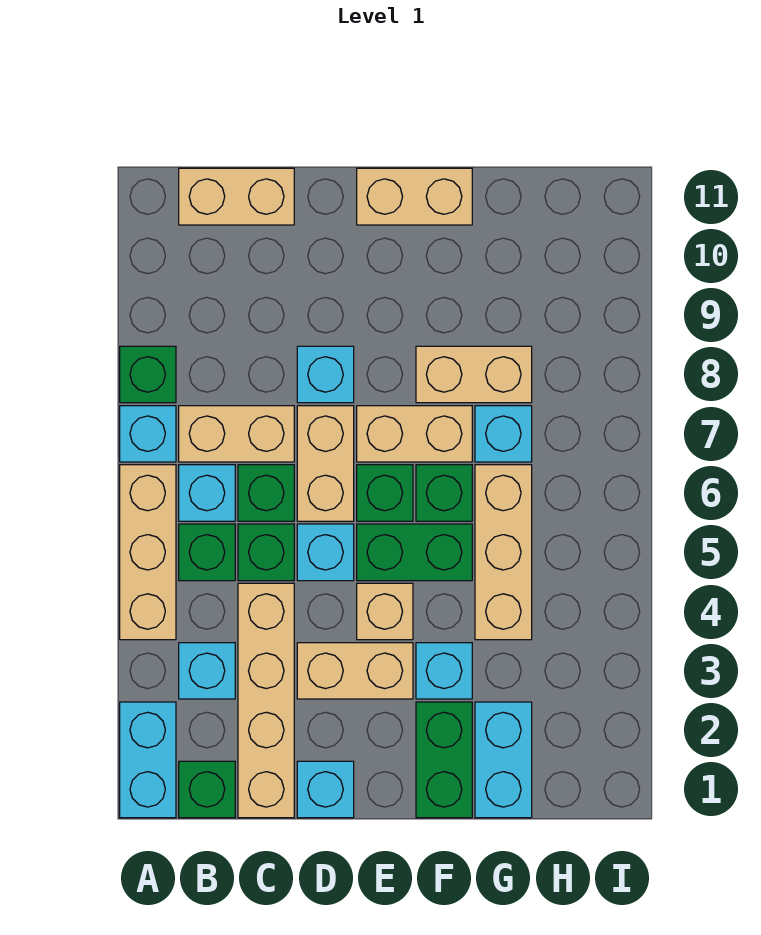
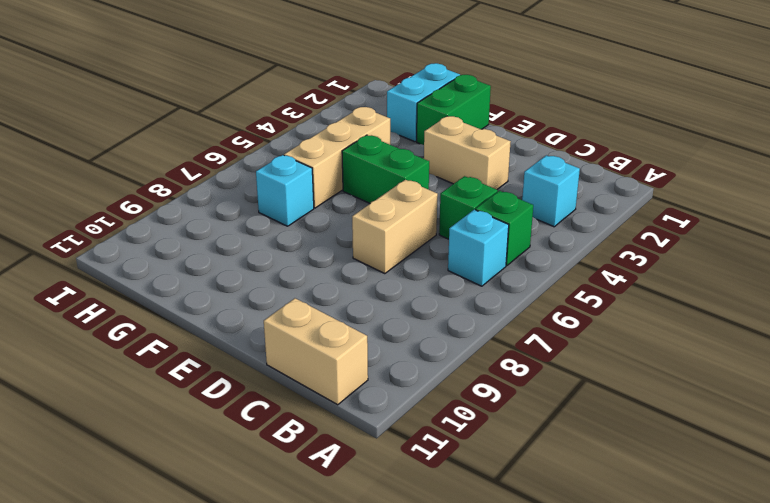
none -> cyan 1x2 brick [120,702,176,818]
none -> tan 1x3 brick [120,465,176,640]
none -> cyan 1x1 brick [120,406,176,462]
none -> green 1x1 brick [120,346,176,403]

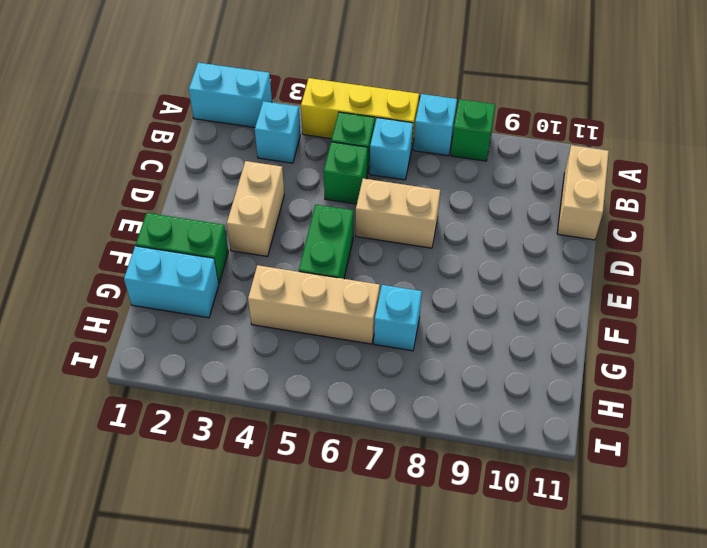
yellow 1x3 brick [301,78,419,150] -> tan 1x3 brick [120,465,176,640]
none -> green 1x1 brick [179,761,235,818]
none -> tan 1x2 brick [179,406,294,462]
none -> tan 1x4 brick [238,583,294,818]
none -> green 1x1 brick [238,465,294,521]

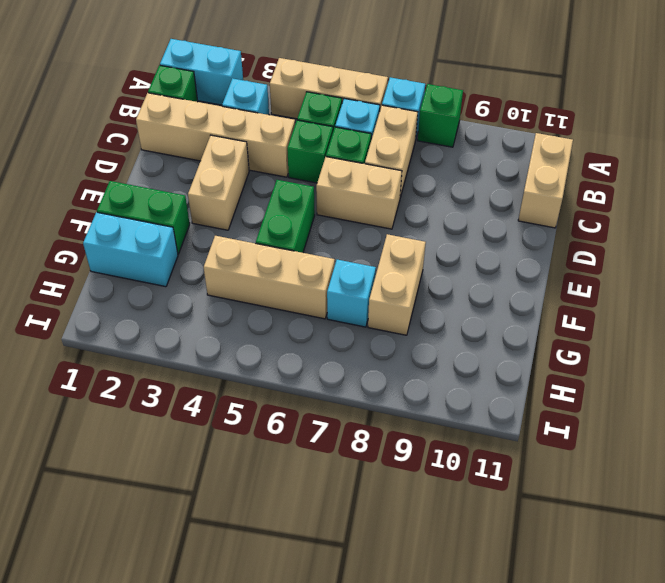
none -> cyan 1x1 brick [297,761,354,818]
none -> cyan 1x1 brick [297,524,354,581]
none -> cyan 1x1 brick [297,346,354,403]
none -> tan 1x1 brick [357,583,413,640]

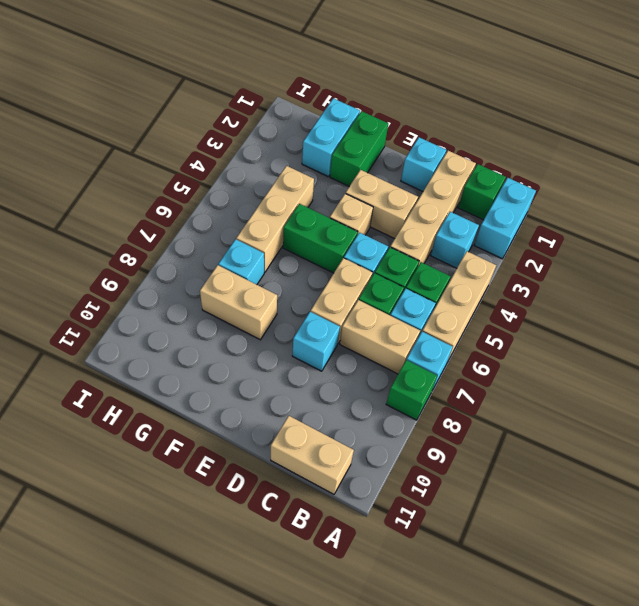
none -> green 1x1 brick [357,465,413,521]
none -> tan 1x2 brick [357,406,472,462]
none -> tan 1x2 brick [357,168,472,225]
none -> cyan 1x1 brick [416,643,472,699]

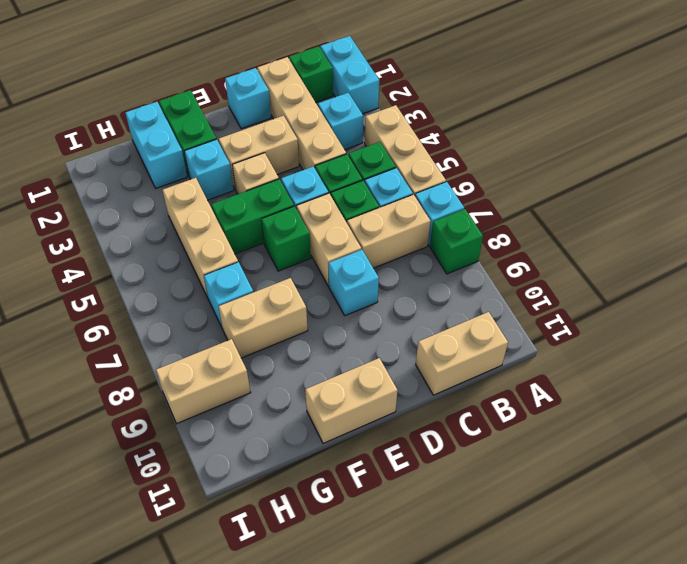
tan 1x2 brick [156,339,251,424] -> tan 1x2 brick moved to [357,406,472,462]
none -> green 1x1 brick [416,465,472,521]

